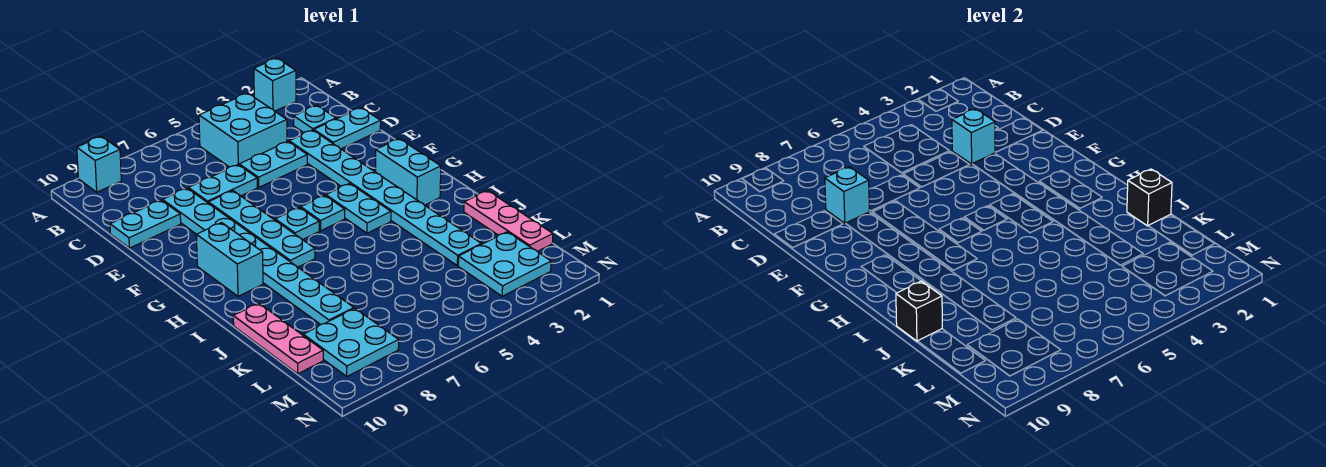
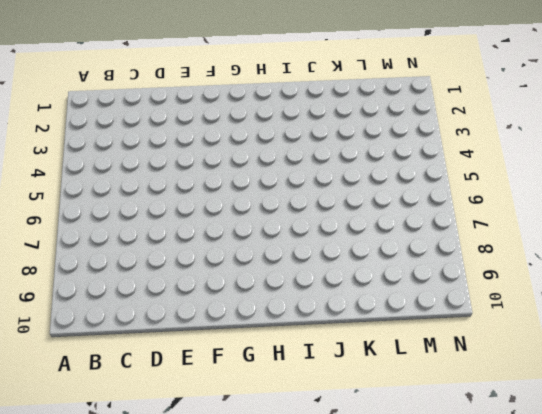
none -> cyan 1x1 brick [254,58,296,111]
none -> cyan 1x1 brick [77,136,121,192]
none -> cyan 2x2 brick [199,93,287,167]

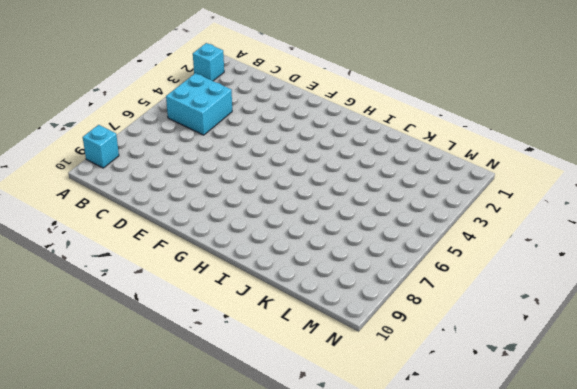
none -> cyan 1x1 plate [294,105,336,133]
none -> cyan 1x2 plate [314,108,381,149]
none -> cyan 1x8 plate [289,130,481,266]

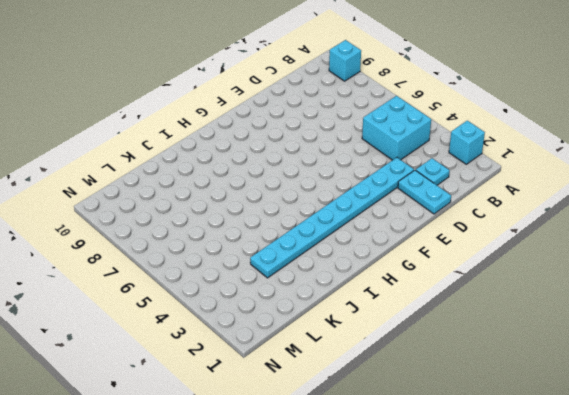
none -> cyan 1x2 plate [239,142,307,187]
none -> cyan 1x2 plate [188,165,257,203]
none -> cyan 1x8 plate [163,188,354,325]

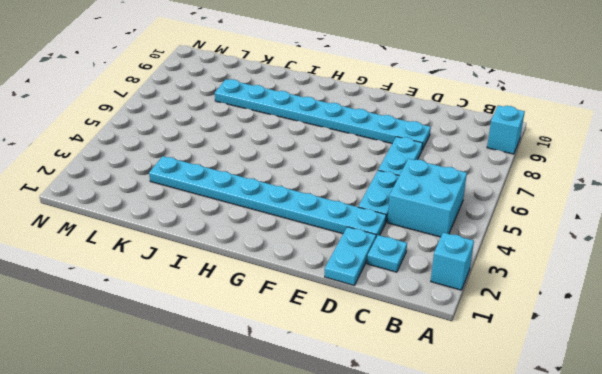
none -> cyan 1x2 plate [110,200,181,248]
none -> cyan 1x4 plate [208,191,315,267]
none -> cyan 1x2 brick [376,139,441,205]

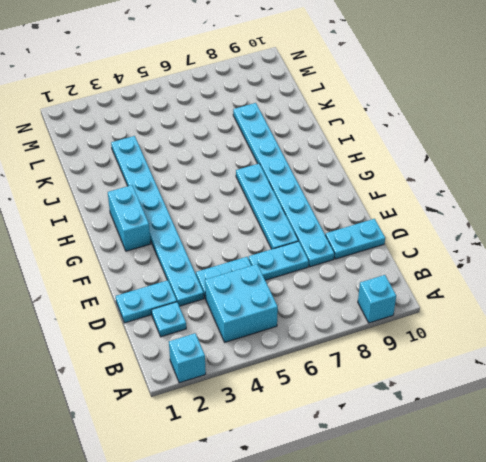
none -> cyan 1x2 plate [326,183,391,233]
none -> cyan 1x1 plate [301,195,345,231]
none -> cyan 1x1 plate [275,207,319,240]

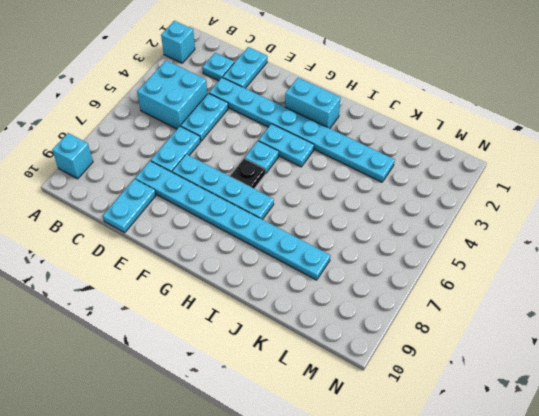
black 1x1 plate [231,158,265,189] -> cyan 1x1 plate [275,207,319,240]
none -> cyan 1x2 brick [196,223,263,296]
none -> pink 1x3 plate [464,191,553,252]
none -> pink 1x3 plate [233,303,323,374]

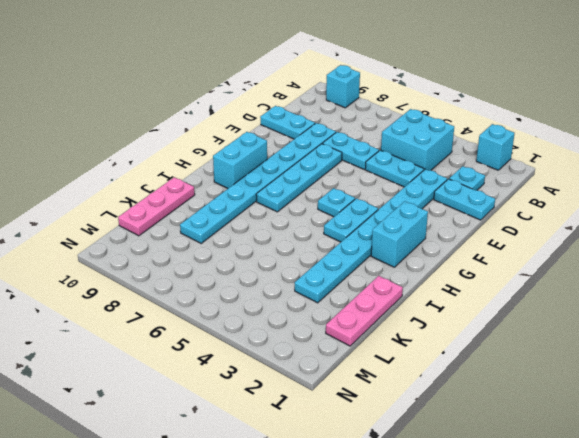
none -> cyan 1x1 plate [275,207,319,240]
none -> cyan 2x2 plate [458,232,551,296]
none -> cyan 2x2 plate [303,309,399,376]

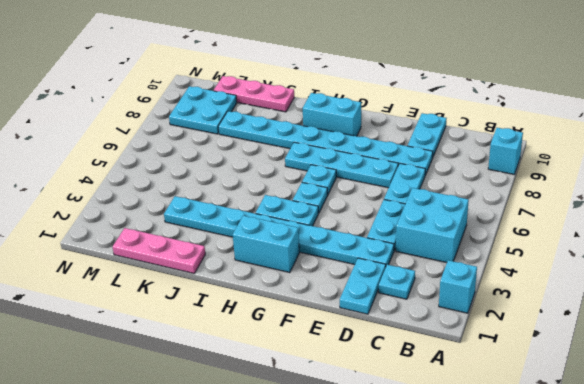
none -> cyan 2x2 plate [458,232,551,296]
none -> cyan 1x1 brick [952,109,995,164]
none -> cyan 1x1 brick [825,167,870,223]

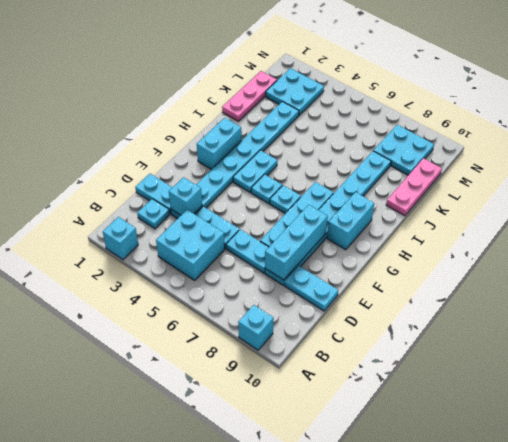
cyan 1x3 brick [265,205,328,280] -> cyan 1x1 brick [825,167,870,223]
none -> black 1x1 brick [1127,169,1172,226]
none -> black 1x1 brick [896,281,942,341]

